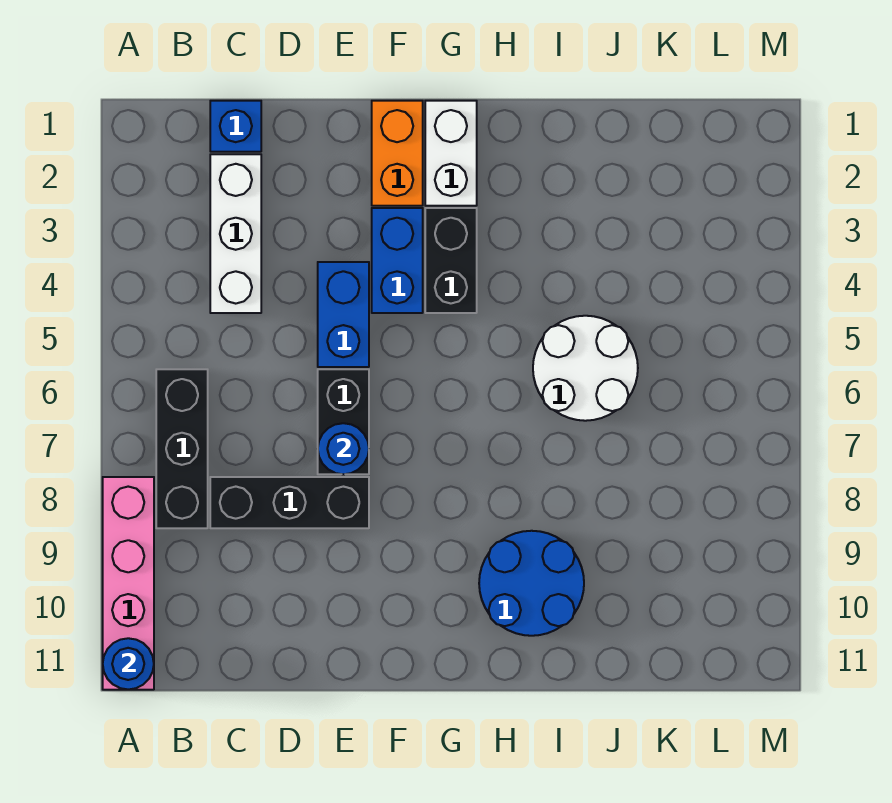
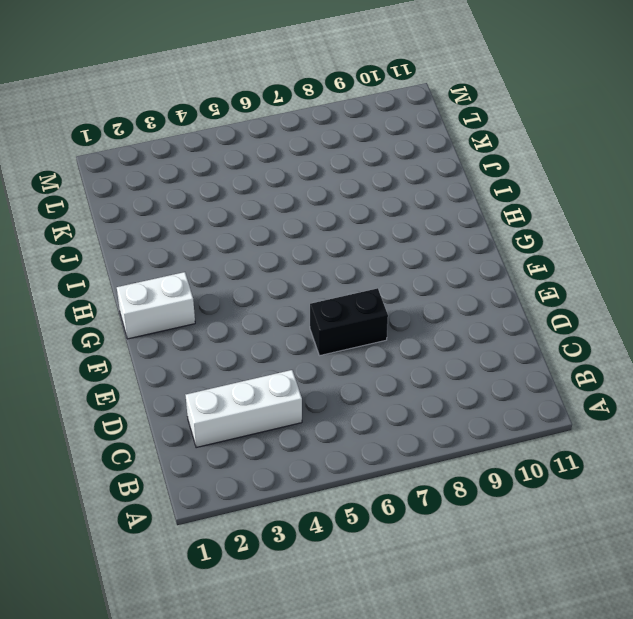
none -> pink 1x4 brick [103,477,154,690]
none -> black 1x3 brick [156,369,208,528]
none -> blue 1x1 brick [210,101,261,152]

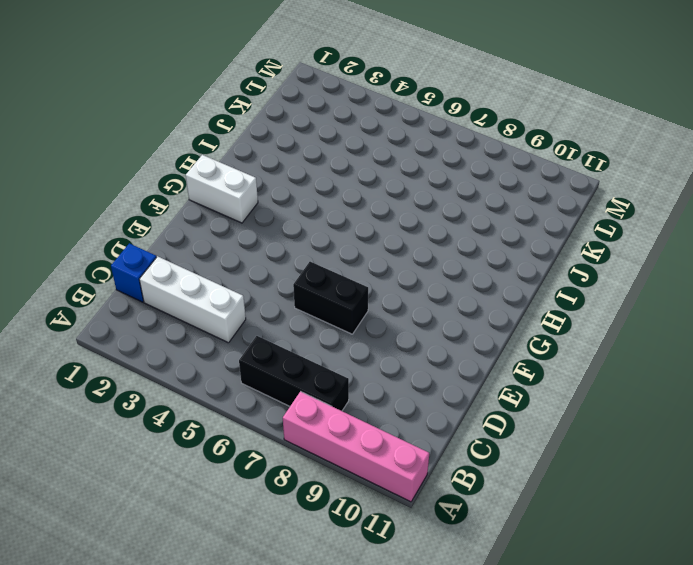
none -> black 1x3 brick [210,477,369,528]
none -> blue 1x2 brick [318,262,369,367]
none -> orange 1x2 brick [372,101,423,206]

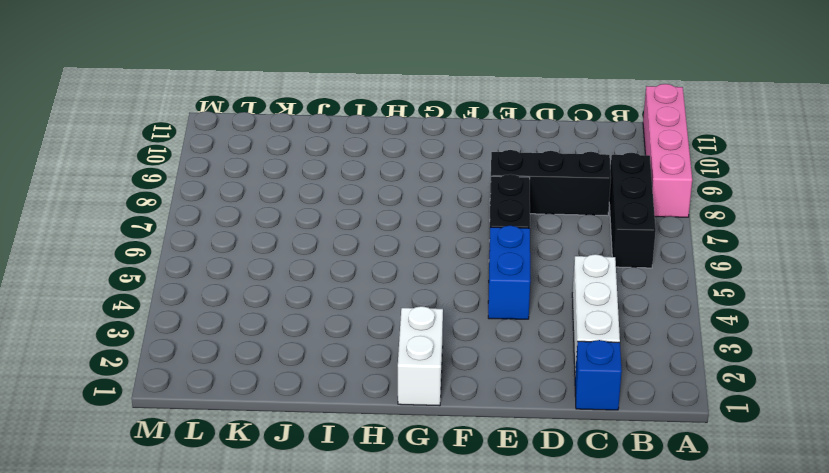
none -> orange 1x2 brick [372,101,423,206]
none -> blue 1x2 brick [372,208,423,313]
none -> black 1x2 brick [425,208,477,313]

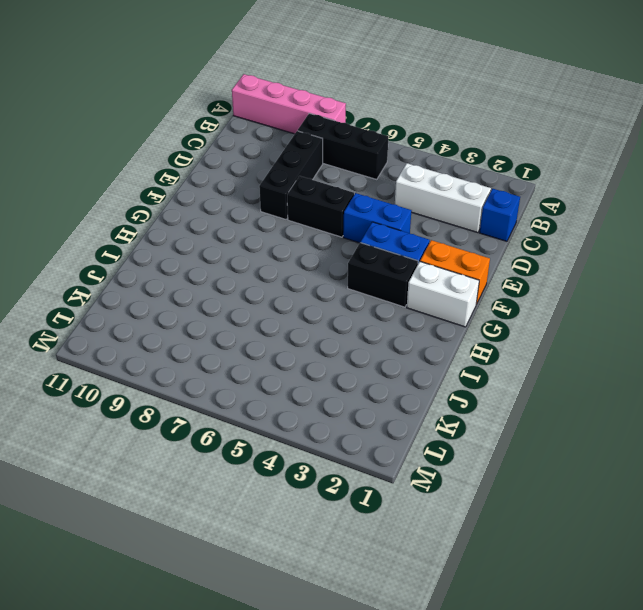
none -> blue 2x2 round brick [479,531,584,636]
none -> white 2x2 round brick [533,316,638,421]
none -> blue 1x1 round brick [103,638,154,690]

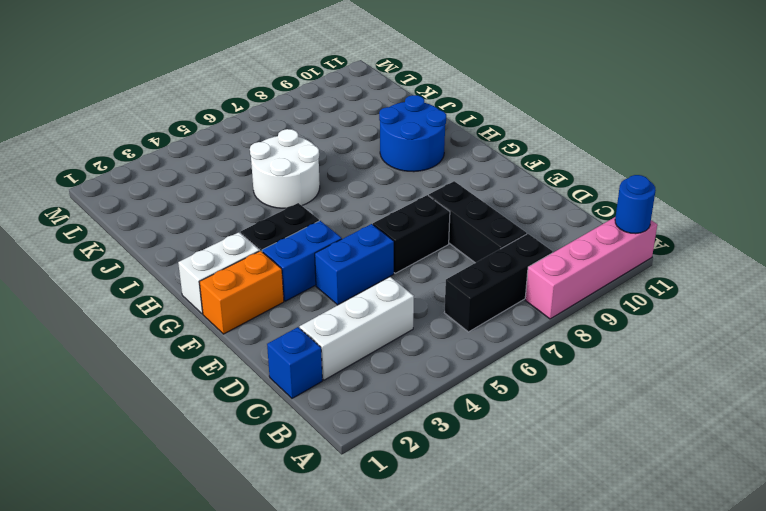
none -> blue 1x1 round brick [318,423,369,474]

